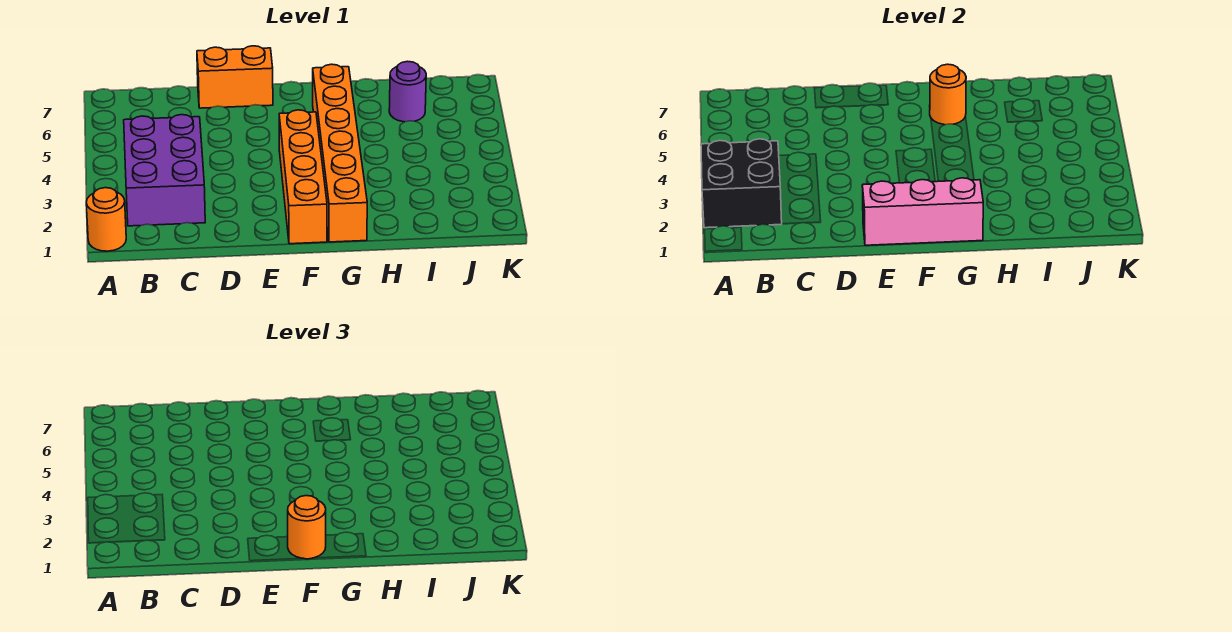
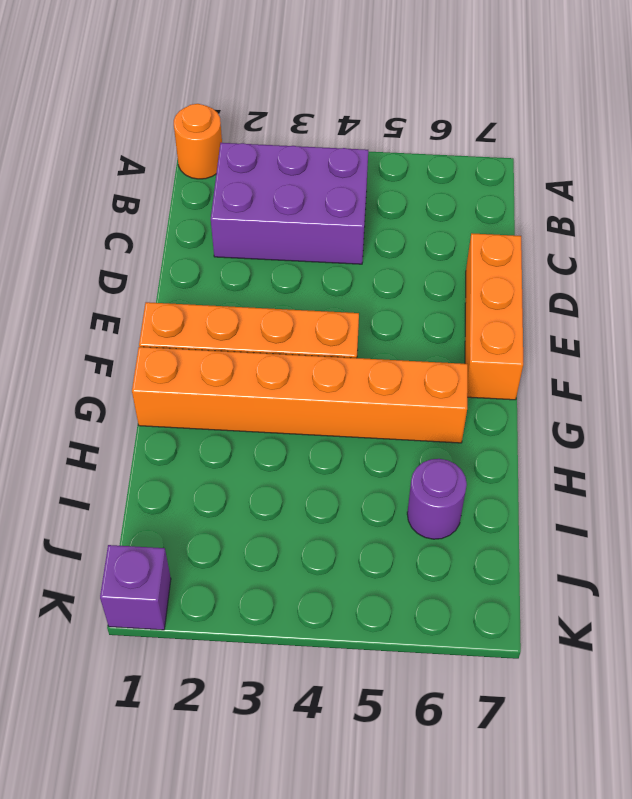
orange 1x3 brick [465,233,523,400] -> orange 1x2 brick [197,46,273,108]
purple 1x1 brick [100,545,171,630] -> none
none -> black 2x2 brick [701,139,782,228]
none -> pink 1x3 brick [862,178,983,245]

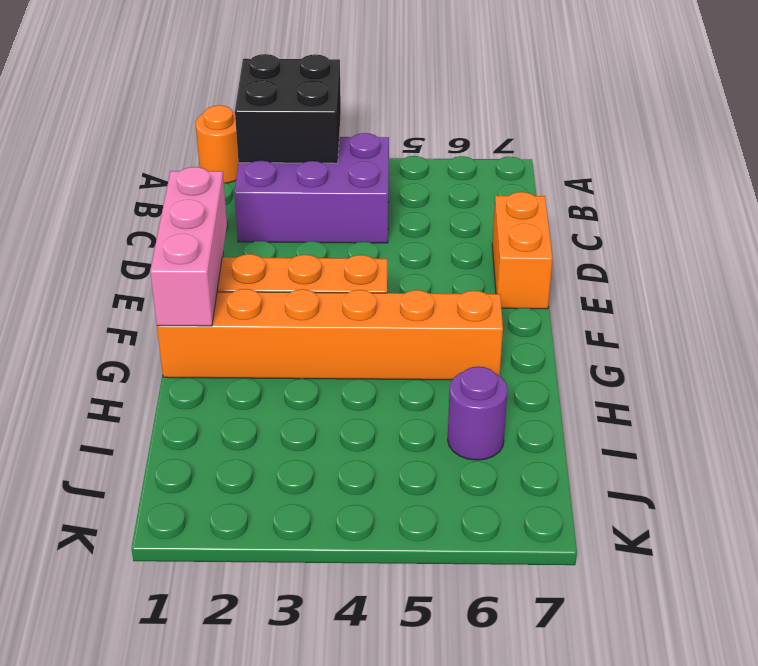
none -> orange 1x1 round brick [930,64,966,125]
none -> orange 1x1 round brick [288,496,326,559]

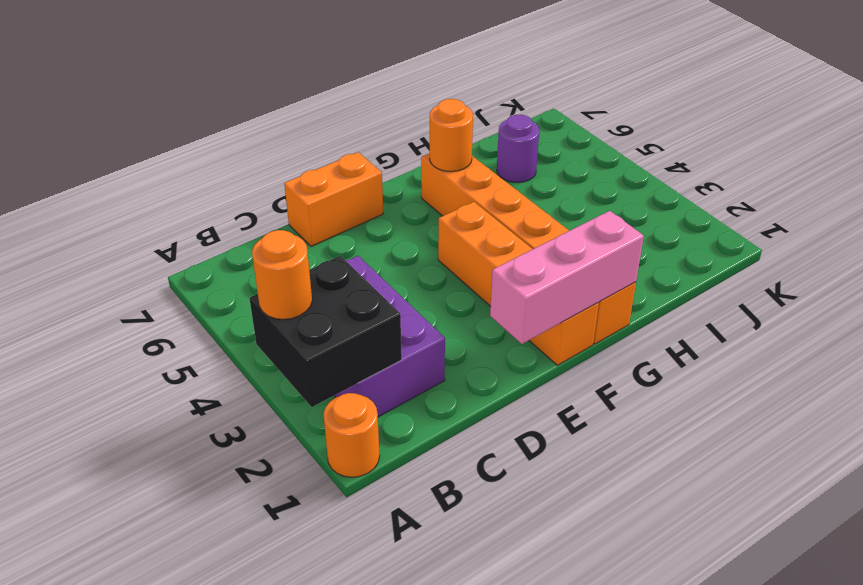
orange 1x1 round brick [252,230,312,319] -> orange 1x1 round brick moved to [288,496,326,559]

